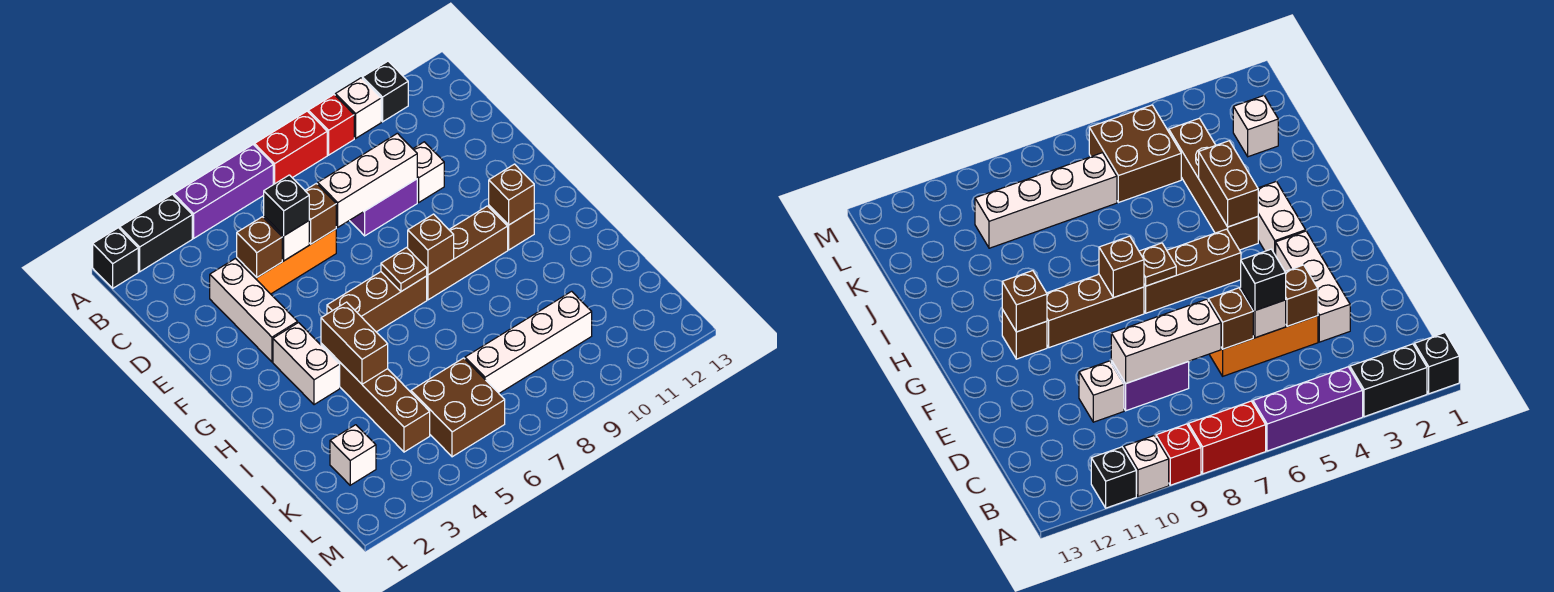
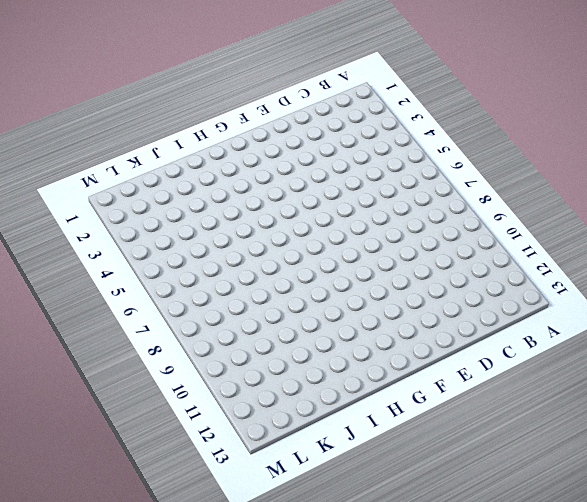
none -> black 1x1 brick [93,228,138,288]
none -> black 1x2 brick [120,194,192,272]
none -> purple 1x3 brick [174,145,273,238]

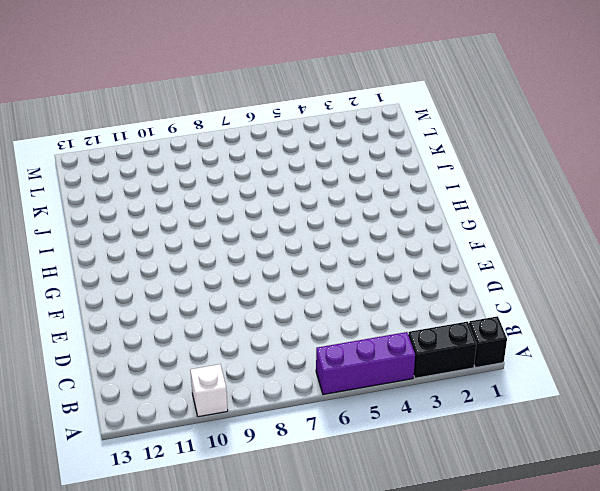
none -> red 1x2 brick [255,111,327,185]
none -> red 1x1 brick [309,95,354,155]
none -> black 1x1 brick [362,61,408,122]

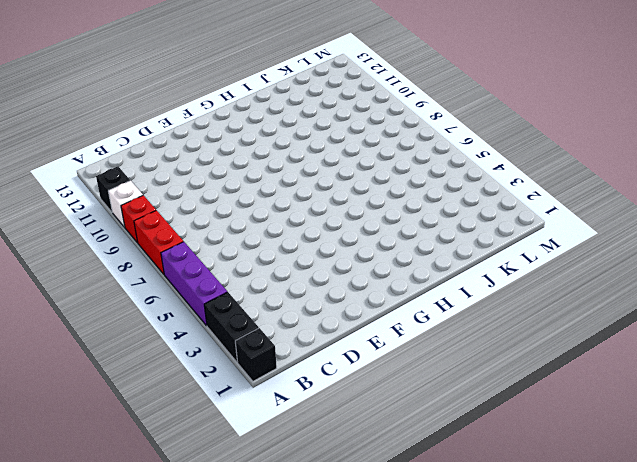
none -> white 1x3 brick [210,259,298,362]
none -> orange 1x3 brick [237,229,336,294]
none -> purple 1x2 brick [350,179,417,236]

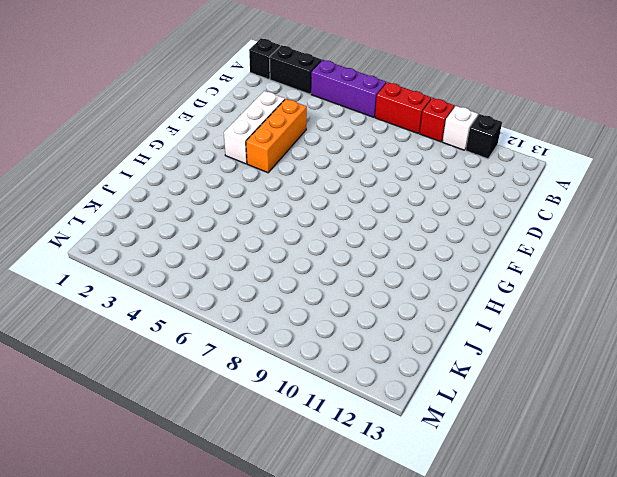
orange 1x3 brick [246,99,307,173] -> orange 1x3 brick turned to [237,229,336,294]
none -> purple 1x2 brick [350,179,417,236]
none -> white 1x1 brick [413,142,444,202]
none -> white 1x2 brick [273,323,340,405]

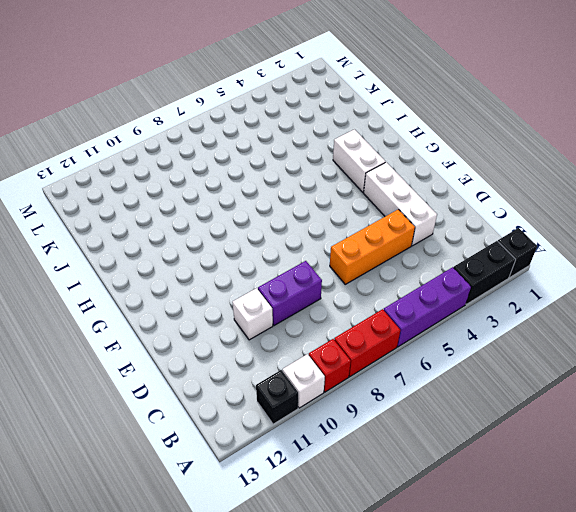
none -> brown 1x3 brick [327,272,427,332]
none -> brown 1x3 brick [427,206,508,300]
none -> brown 1x1 brick [489,206,534,250]

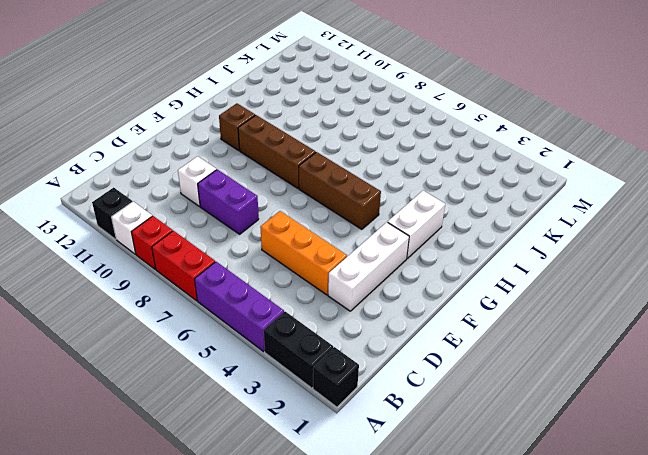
none -> brown 1x4 brick [321,343,430,452]
none -> white 1x1 brick [330,425,376,485]
none -> brown 2x2 brick [411,358,505,457]

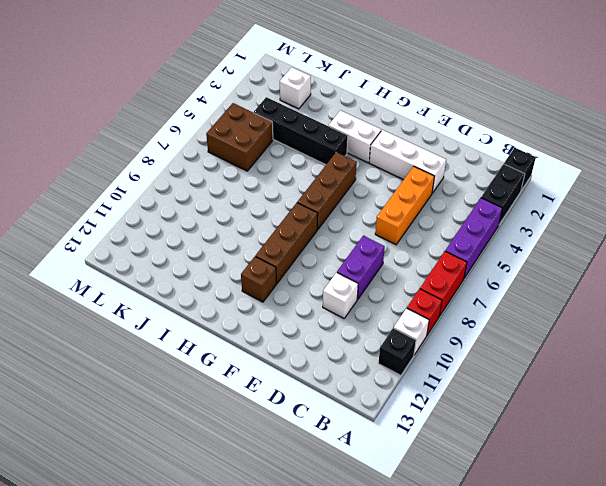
black 1x4 brick [254,97,348,165] -> brown 1x4 brick [321,343,430,452]
none -> white 1x4 brick [465,291,592,393]
none -> brown 1x1 brick [237,217,282,277]
none -> white 1x1 brick [264,216,309,261]

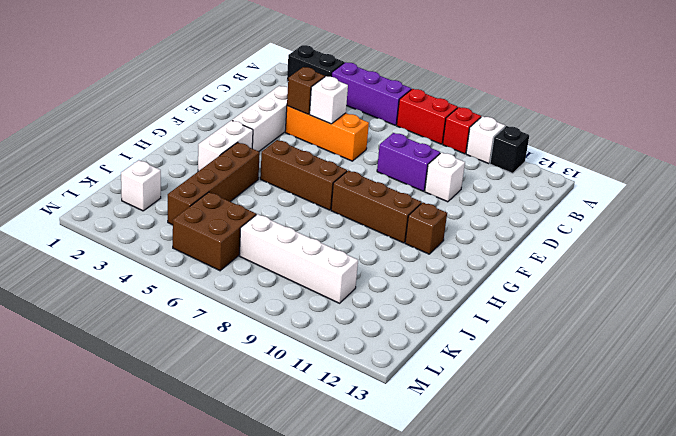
none -> black 1x1 brick [93,228,138,288]
none -> brown 1x1 brick [305,183,336,244]
none -> white 1x3 brick [318,133,417,227]

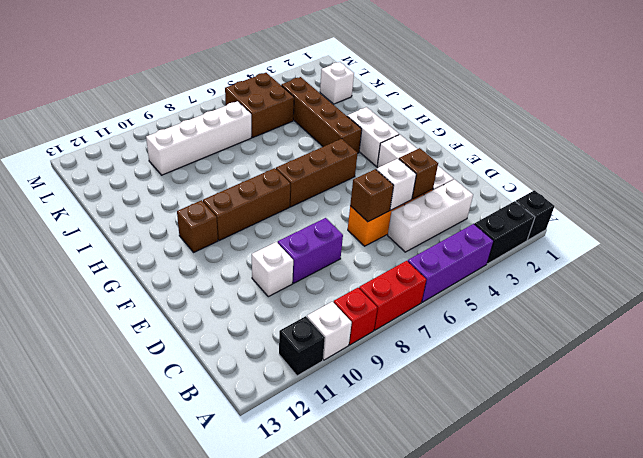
white 1x3 brick [388,180,473,252] -> white 1x3 brick moved to [318,133,417,227]
none -> brown 1x1 plate [381,248,427,291]
none -> brown 1x1 brick [408,214,454,275]
none -> brown 1x1 brick [489,164,534,225]

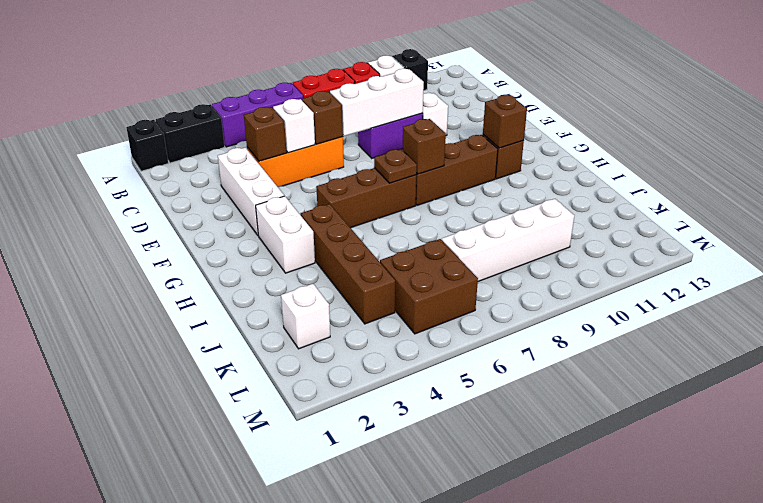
none -> brown 1x2 brick [321,302,388,384]
none -> black 1x1 brick [264,175,309,236]

